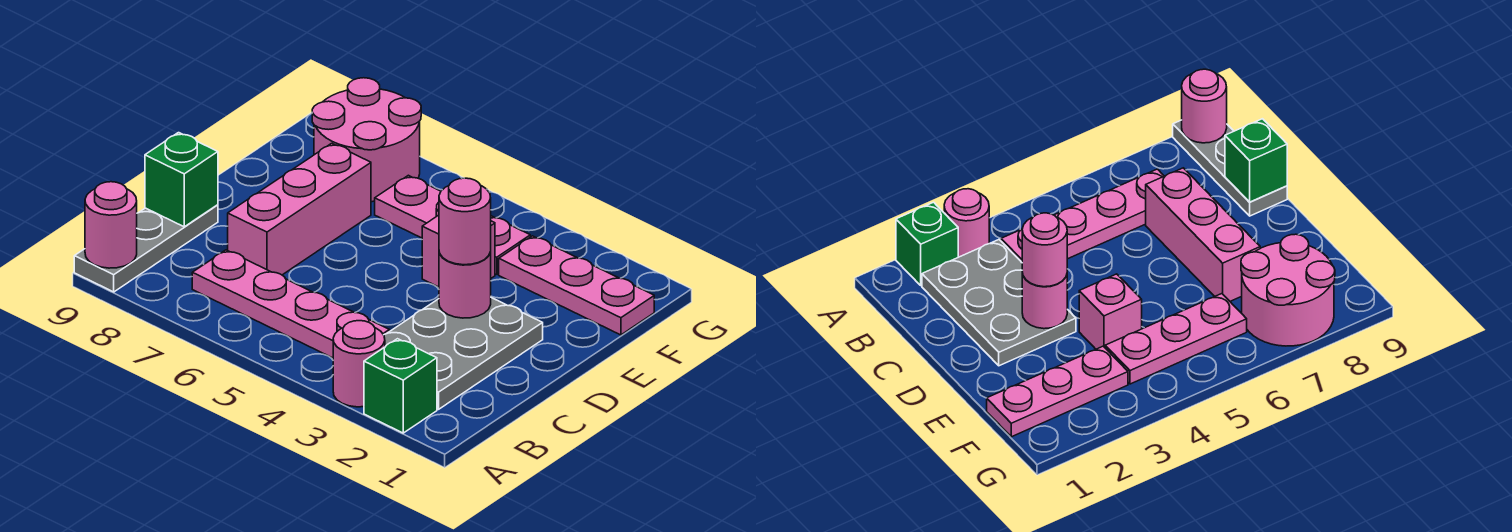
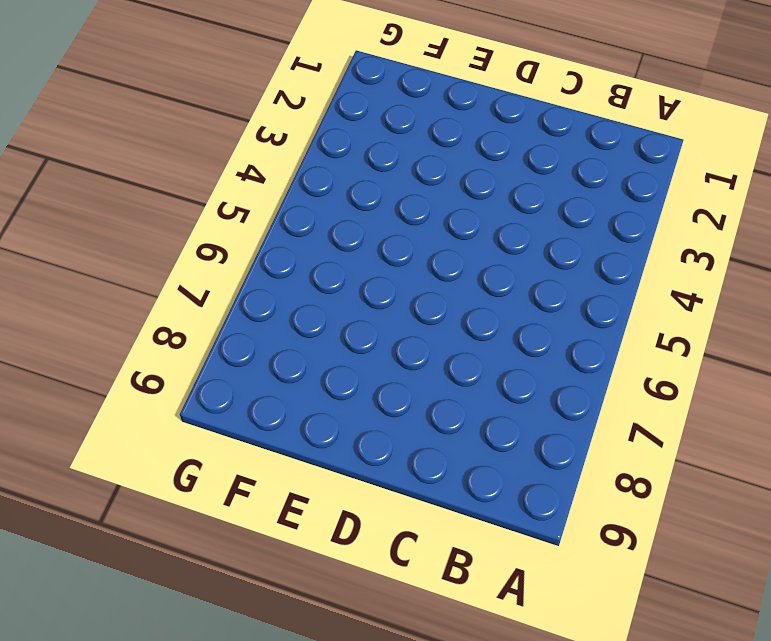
none -> green 1x1 brick [364,339,437,433]
none -> pink 1x1 round brick [333,321,385,407]
none -> grey 1x3 plate [74,205,218,292]

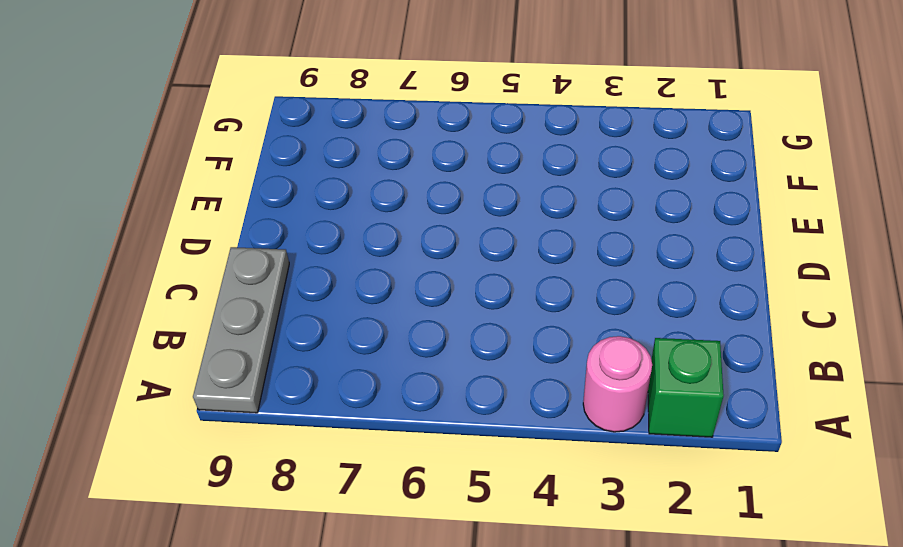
none -> grey 2x3 plate [384,298,543,409]
none -> pink 1x4 plate [192,250,389,358]
none -> pink 1x3 brick [228,143,371,275]

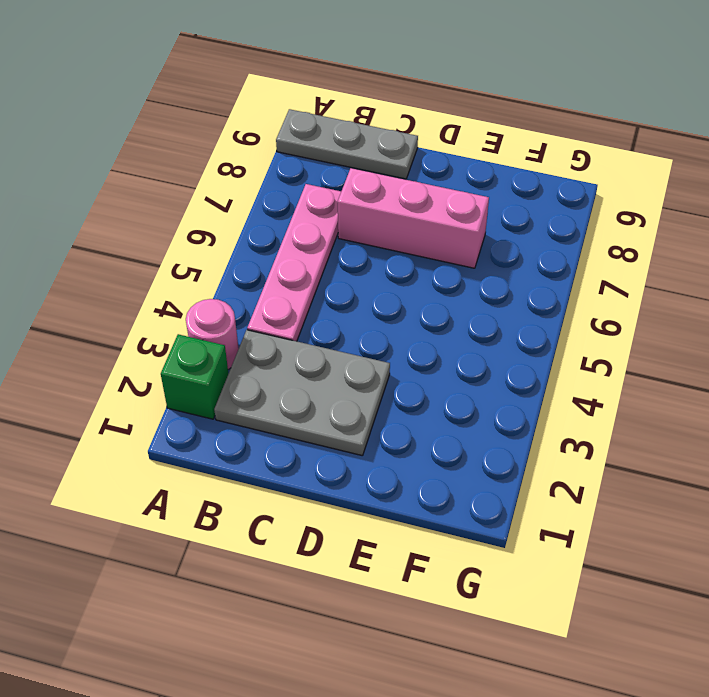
none -> pink 1x1 brick [422,215,495,287]
none -> pink 1x3 plate [499,236,654,335]
none -> pink 1x3 plate [375,175,530,274]

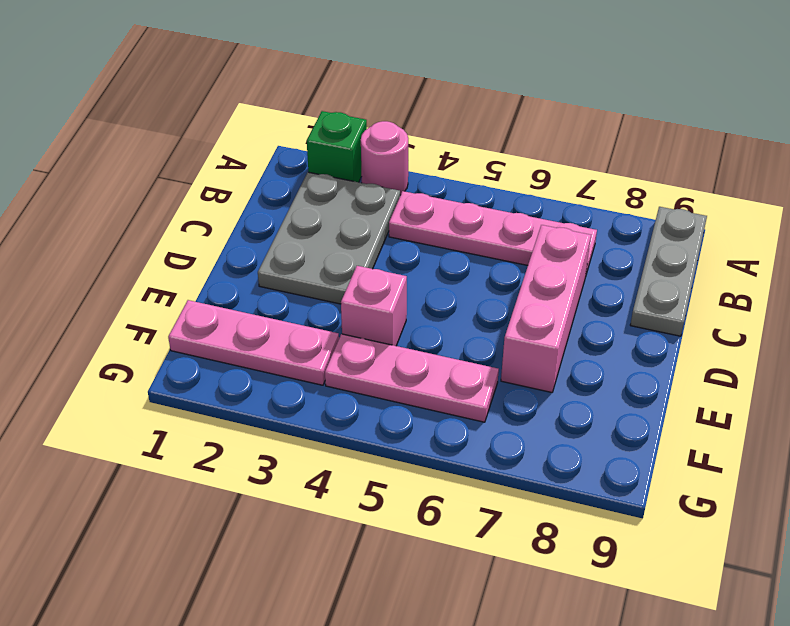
none -> pink 2x2 round brick [312,78,421,202]
none -> pink 1x1 round brick [85,182,137,268]
none -> green 1x1 brick [145,133,218,227]

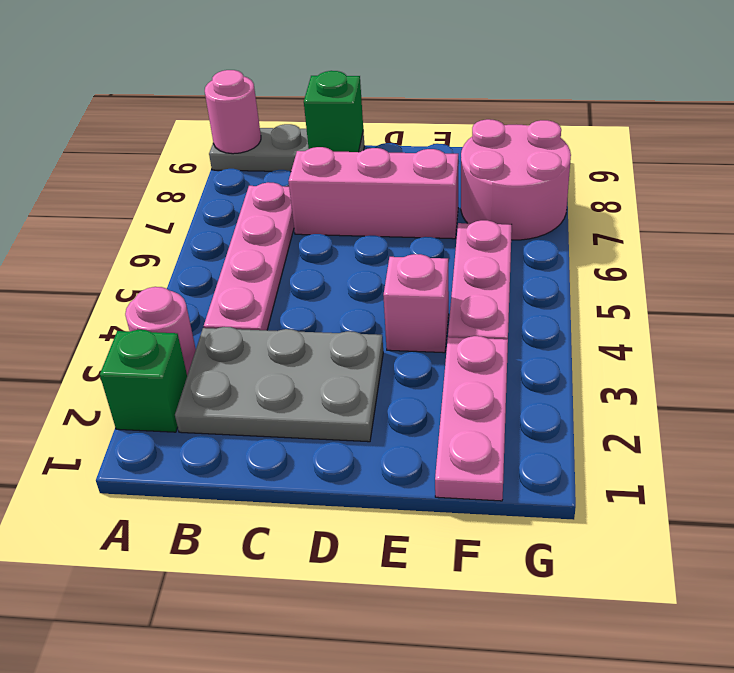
none -> pink 1x1 round brick [439,252,491,318]
none -> pink 1x1 round brick [439,178,491,265]

